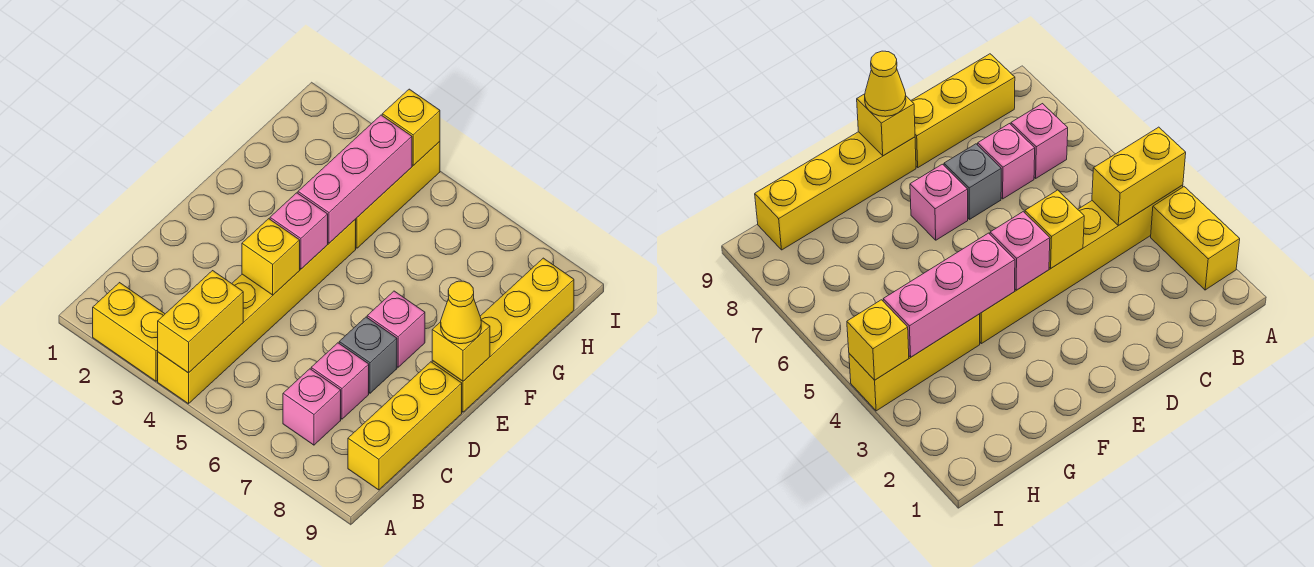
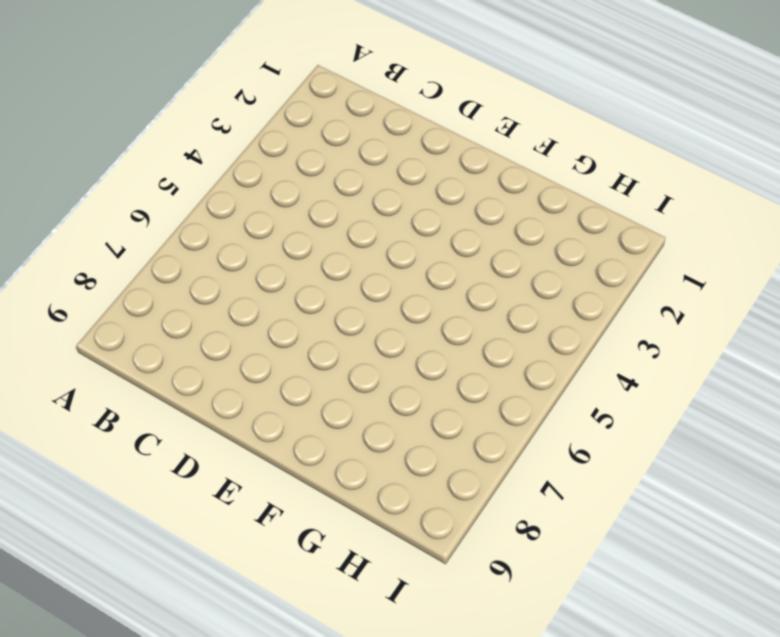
none -> yellow 1x2 brick [93,283,165,381]
none -> yellow 1x6 brick [158,219,356,404]
none -> pink 1x1 brick [283,369,341,445]

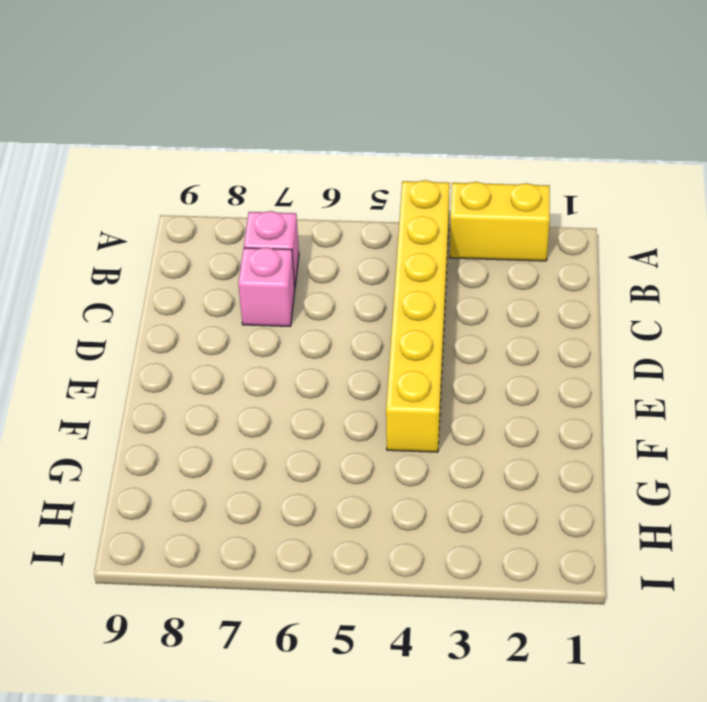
none -> yellow 1x3 brick [348,362,462,490]
none -> grey 1x1 brick [339,317,397,393]
none -> pink 1x1 brick [367,291,425,367]

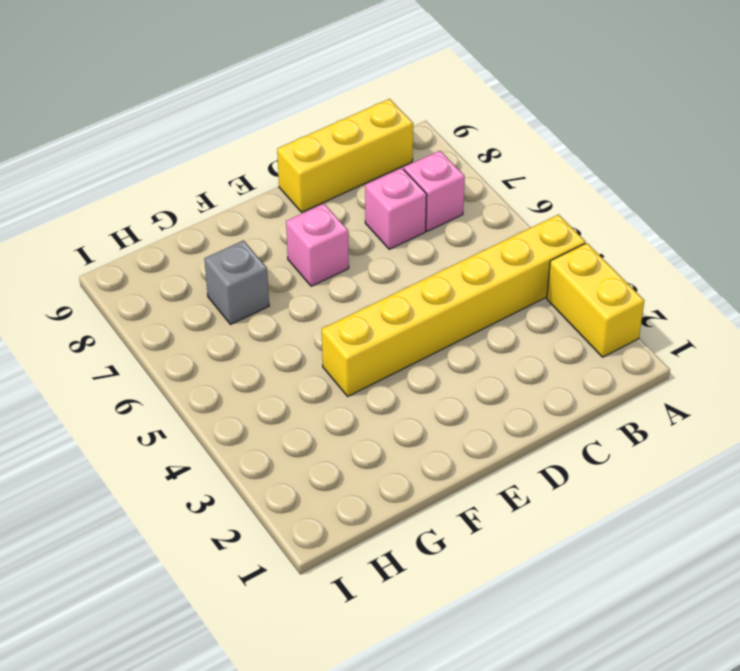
grey 1x1 brick [204,241,269,325] -> grey 1x1 brick moved to [339,317,397,393]
none -> yellow 1x4 brick [432,258,574,412]
none -> yellow 1x3 brick [356,142,440,248]
none -> yellow 1x2 brick [158,271,243,373]

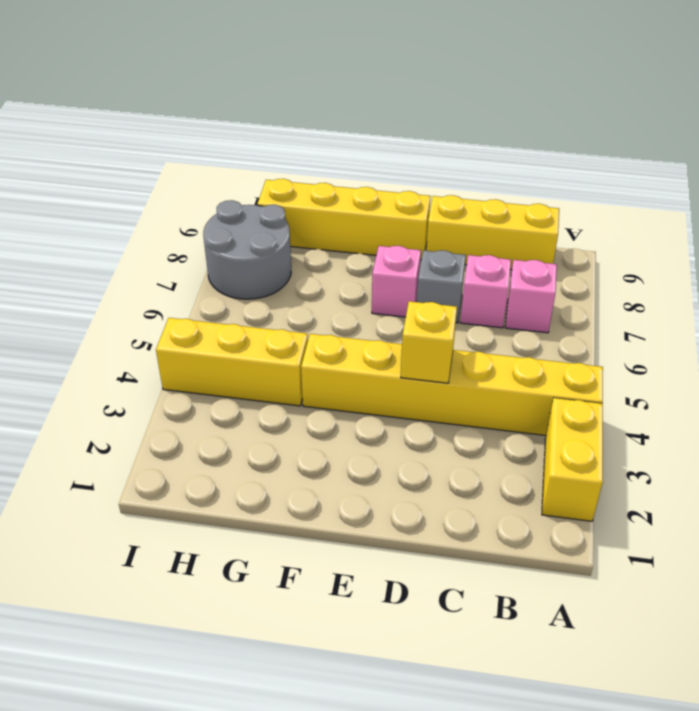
grey 2x2 round brick [203,200,291,299] -> none
none -> yellow 1x2 brick [158,271,243,373]
none -> pink 1x1 brick [270,193,328,269]
none -> yellow 1x1 brick [432,320,490,381]

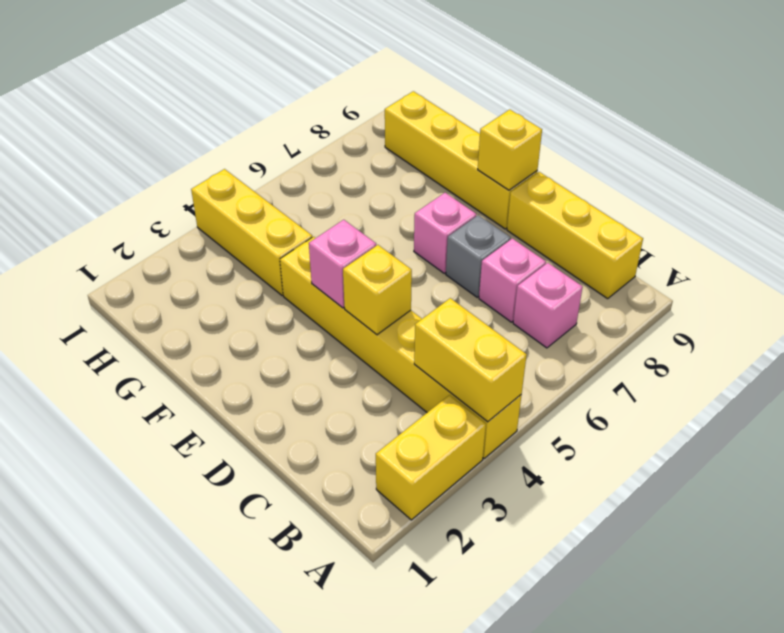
none -> pink 1x3 brick [298,115,412,243]
none -> yellow 1x1 brick [382,89,440,165]
none -> yellow 1x1 cone [441,281,481,344]

